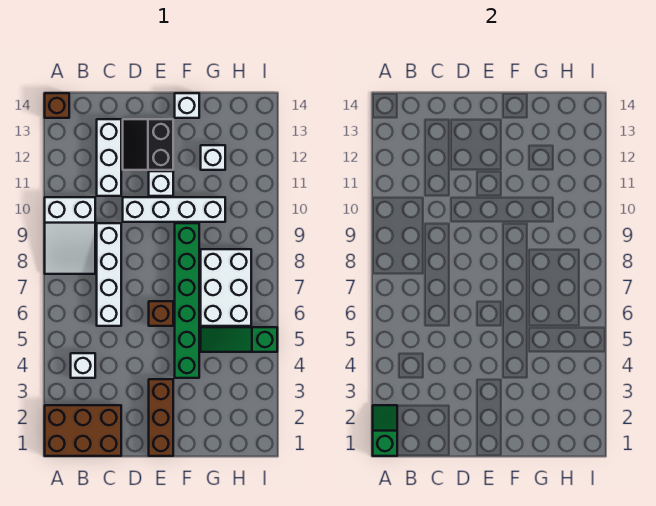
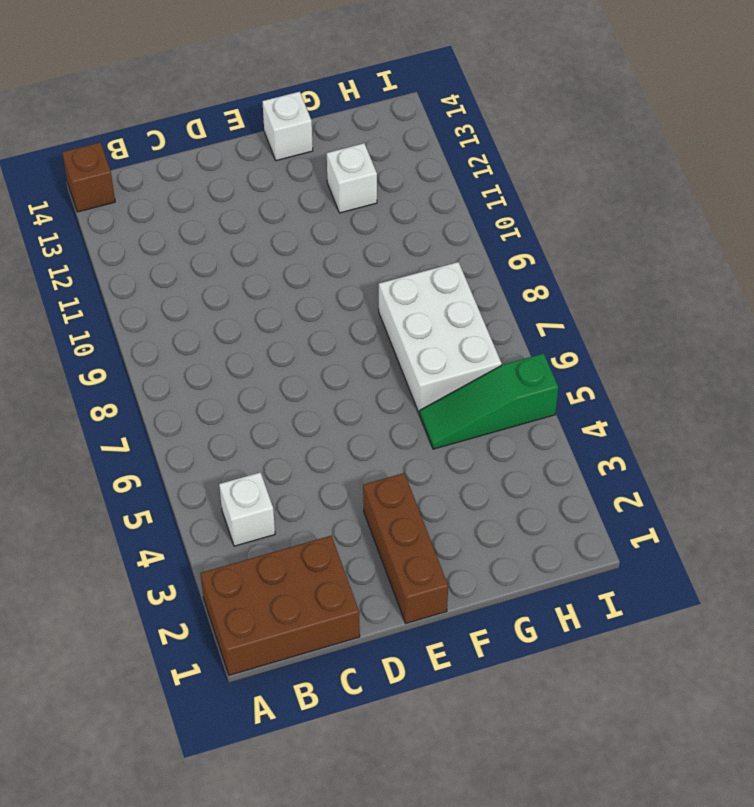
none -> white 2x3 slope [45,197,95,274]
none -> white 1x4 brick [97,223,121,326]
none -> white 1x3 brick [97,119,121,196]

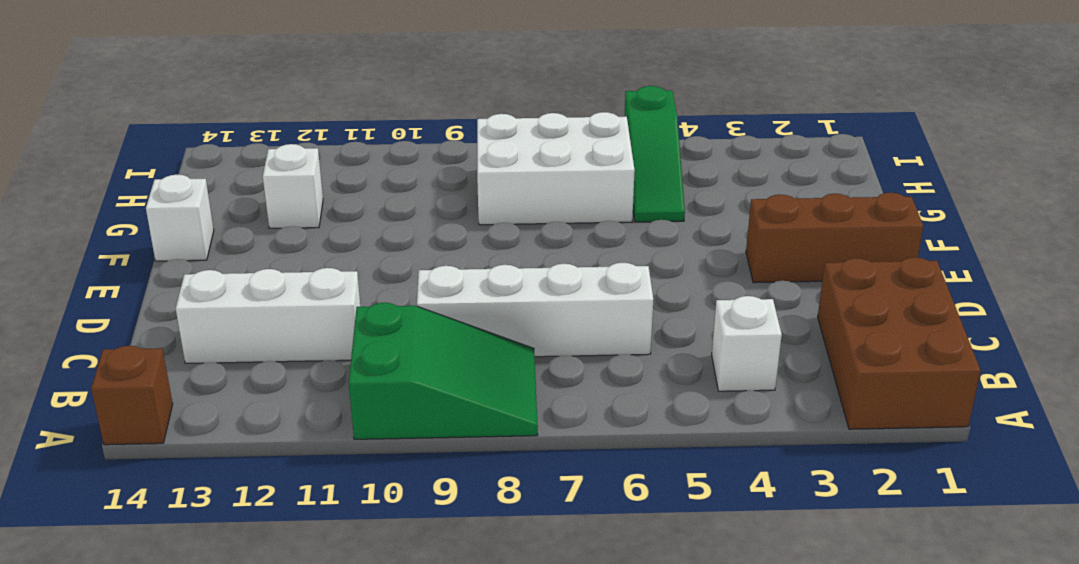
green 2x3 slope [349,303,538,439] -> white 2x3 slope [45,197,95,274]
none -> white 1x4 brick [123,197,225,222]
none -> black 2x2 slope [123,119,173,170]
none -> brown 1x1 brick [149,301,173,326]

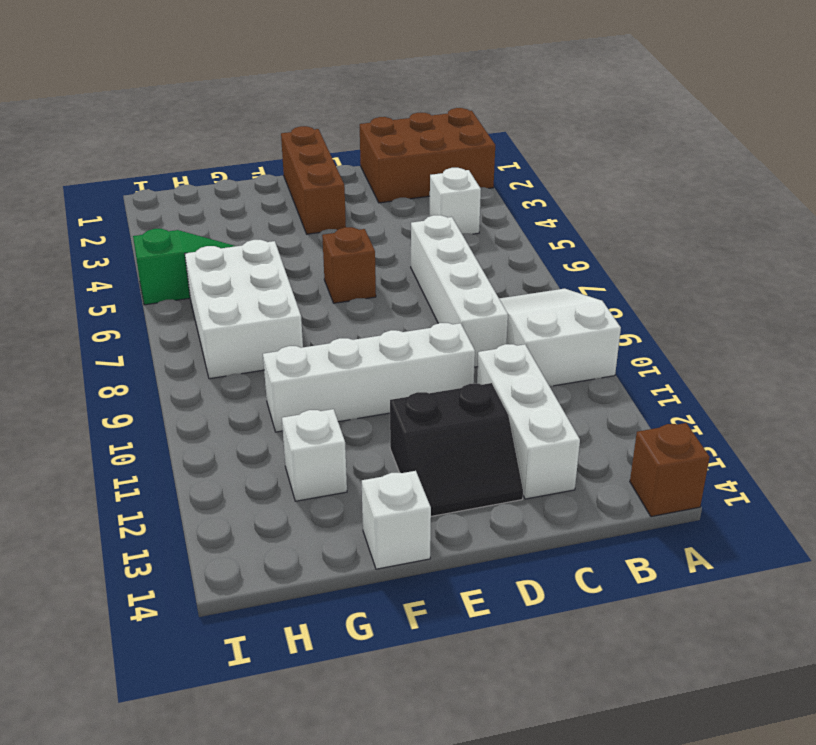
black 2x2 slope [390,383,523,516] -> black 2x2 slope turned to [123,119,173,170]
none -> white 1x1 brick [149,171,173,196]
none -> green 1x6 brick [175,223,199,378]
none -> green 1x2 slope [373,405,397,456]

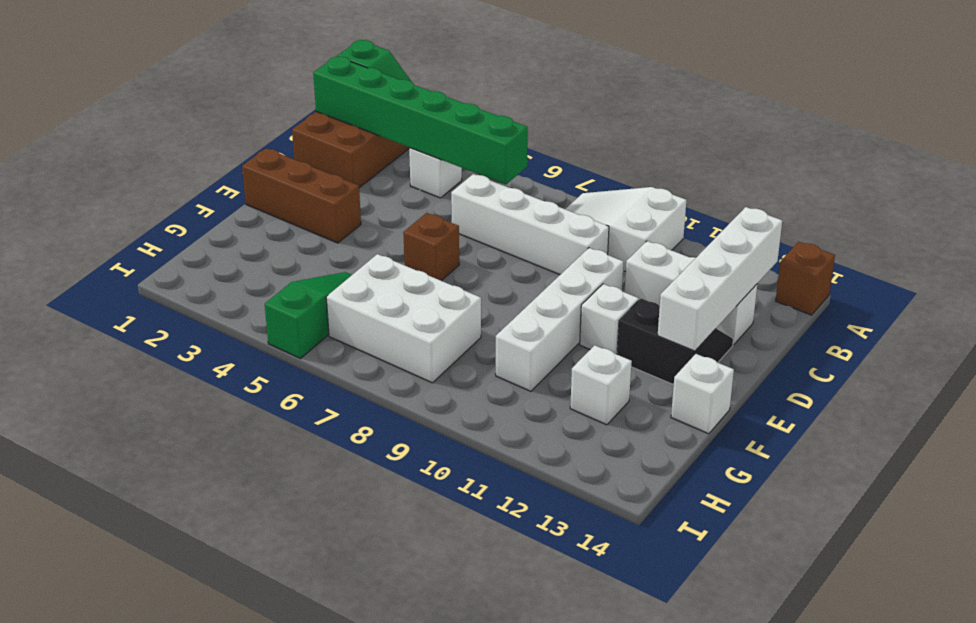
green 1x6 brick [313,57,528,185] -> green 1x6 brick moved to [175,223,199,378]
white 1x4 brick [658,207,782,351] -> none

